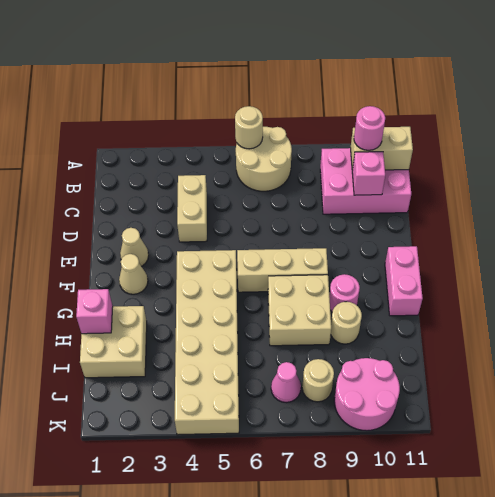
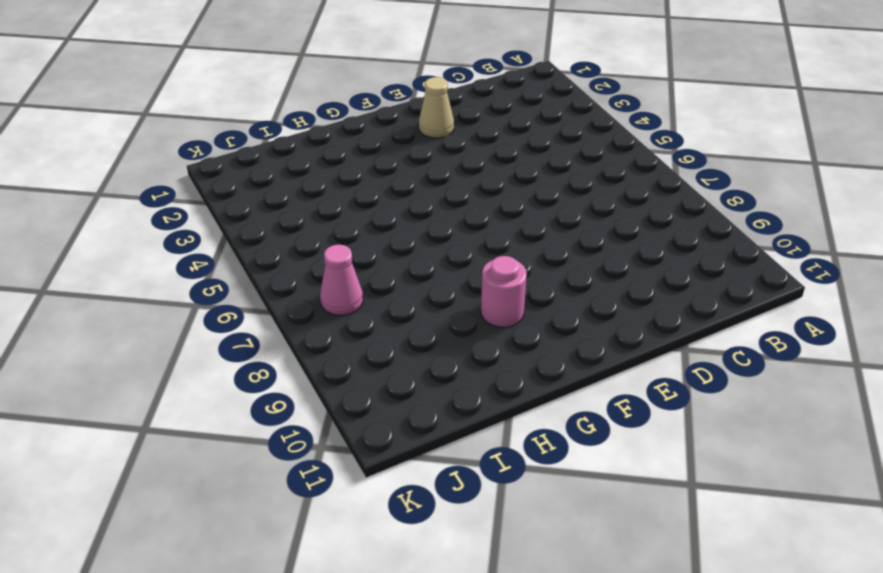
none -> tan 2x2 round brick [236,127,292,191]
none -> pink 2x3 brick [320,148,411,214]
none -> tan 1x2 brick [177,175,207,242]

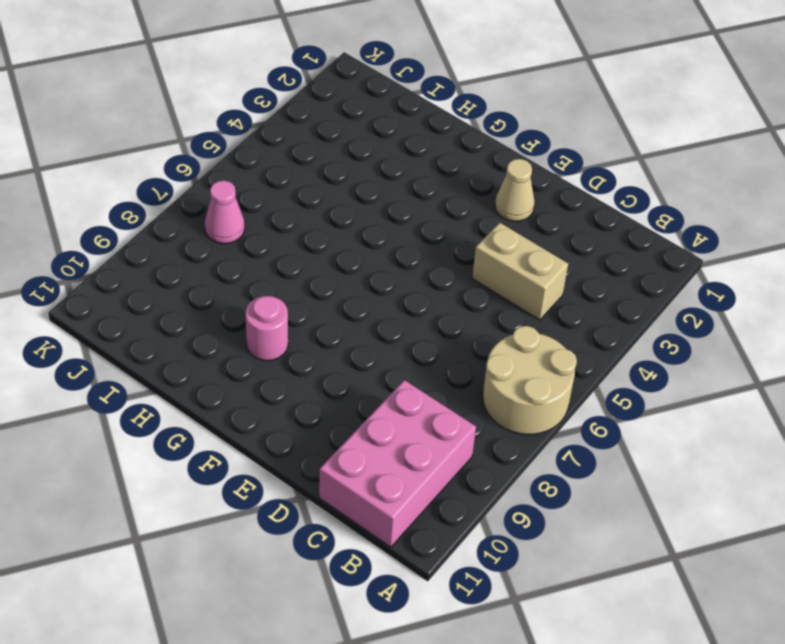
none -> tan 1x1 cone [119,254,148,294]
none -> tan 2x6 brick [175,250,239,435]
none -> tan 1x3 brick [237,248,328,292]

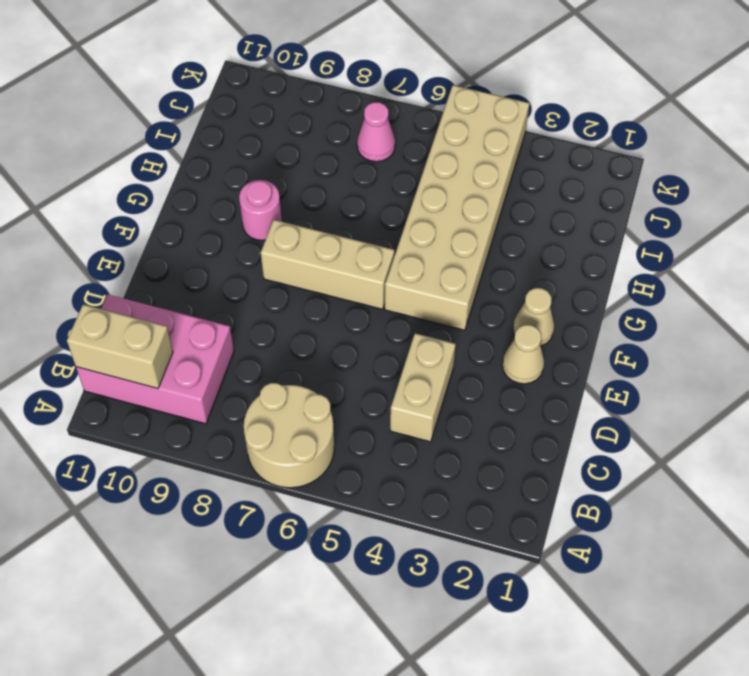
none -> pink 1x2 brick [385,246,423,316]
none -> tan 2x2 brick [268,275,331,346]
none -> tan 2x2 brick [80,306,147,378]

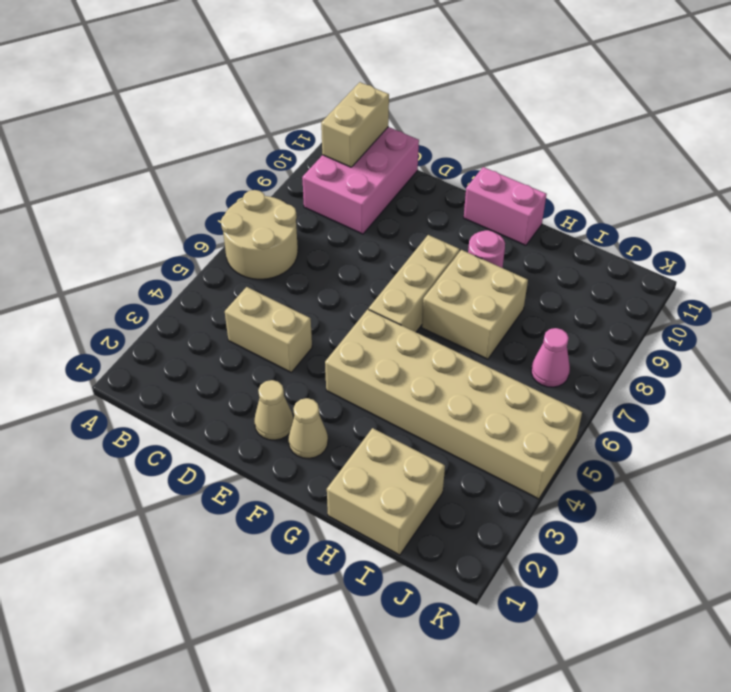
none -> tan 1x1 round brick [331,302,362,344]
none -> tan 1x1 round brick [302,359,334,402]
none -> pink 2x2 round brick [334,358,400,431]

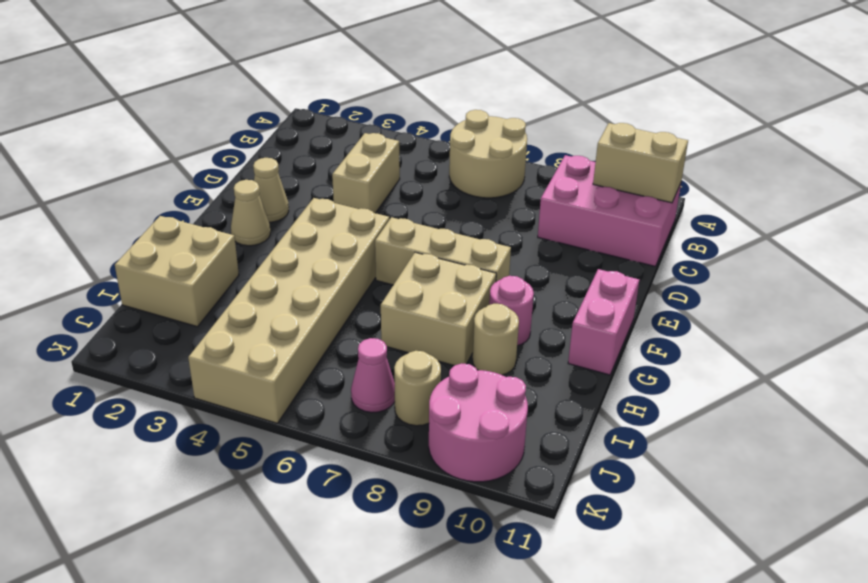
none -> tan 1x1 round brick [235,106,263,149]
none -> pink 1x1 brick [352,152,385,195]
none -> pink 1x1 brick [76,289,113,334]

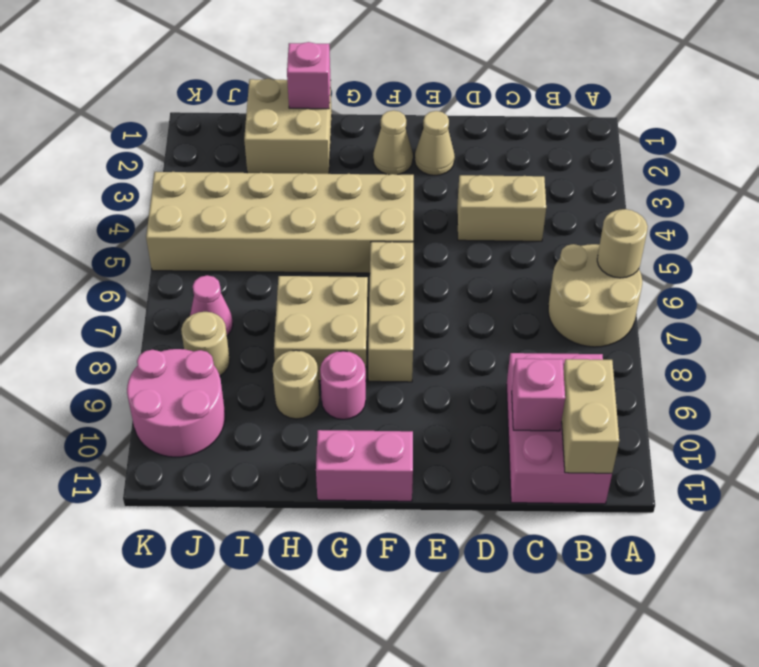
none -> pink 1x1 round brick [354,106,385,150]

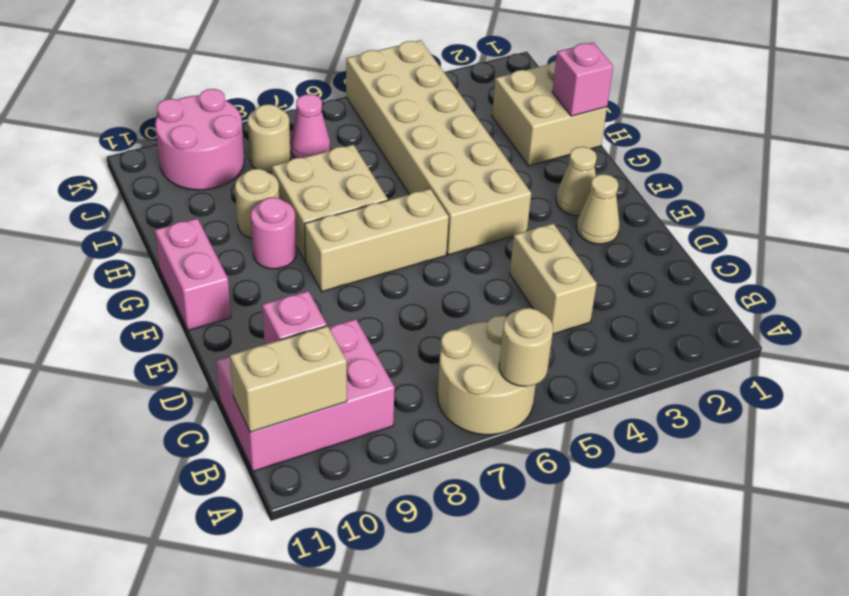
none -> pink 1x1 round brick [354,106,385,150]

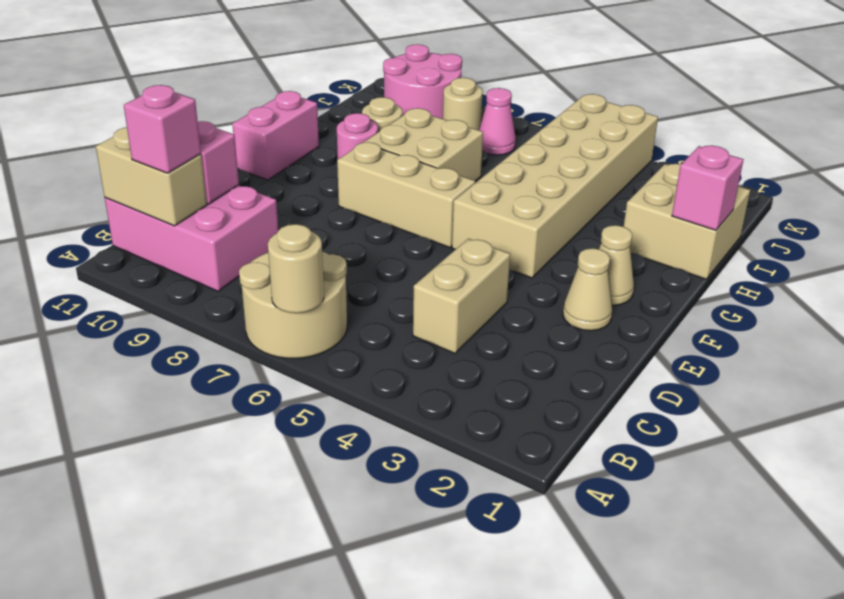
pink 1x1 brick [124,85,201,173] -> pink 1x1 round brick [354,106,385,150]

